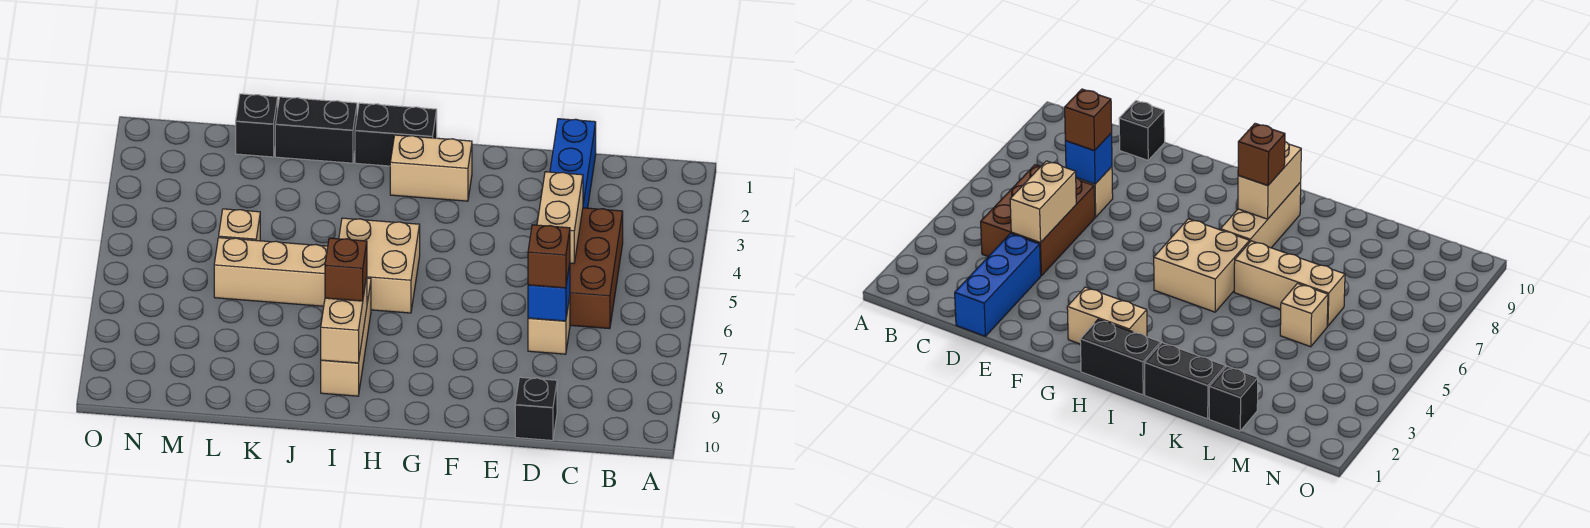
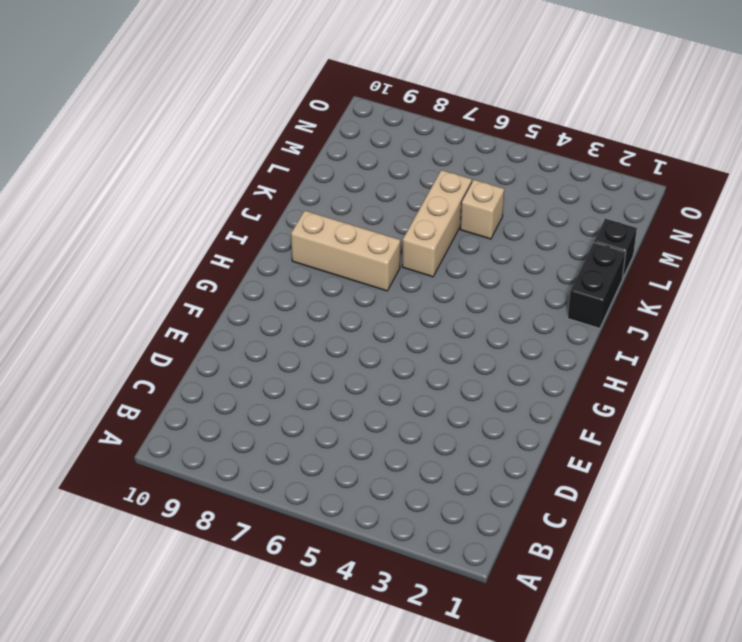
none -> brown 2x3 brick [570,208,623,329]
none -> blue 1x3 brick [550,119,596,208]
none -> tan 1x1 brick [528,297,570,354]

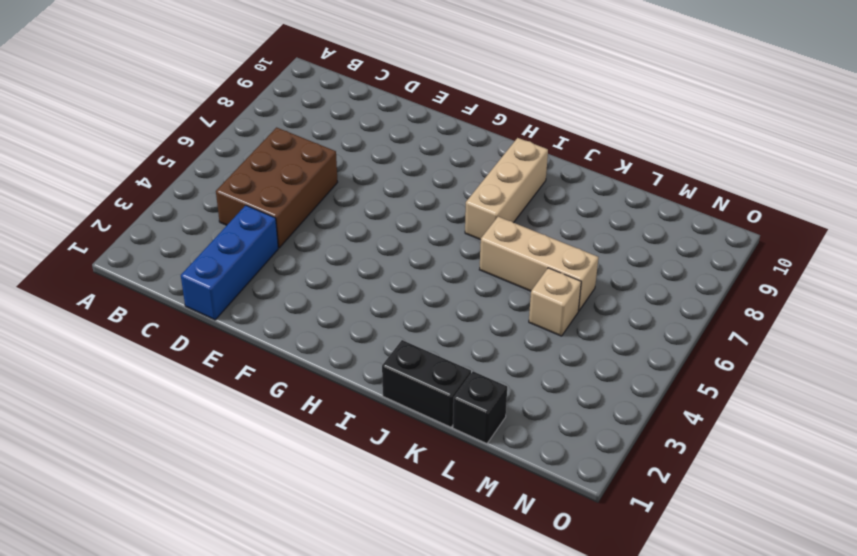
none -> tan 1x1 brick [528,297,570,354]
none -> black 1x1 brick [515,377,557,440]
none -> tan 1x2 brick [390,135,472,201]

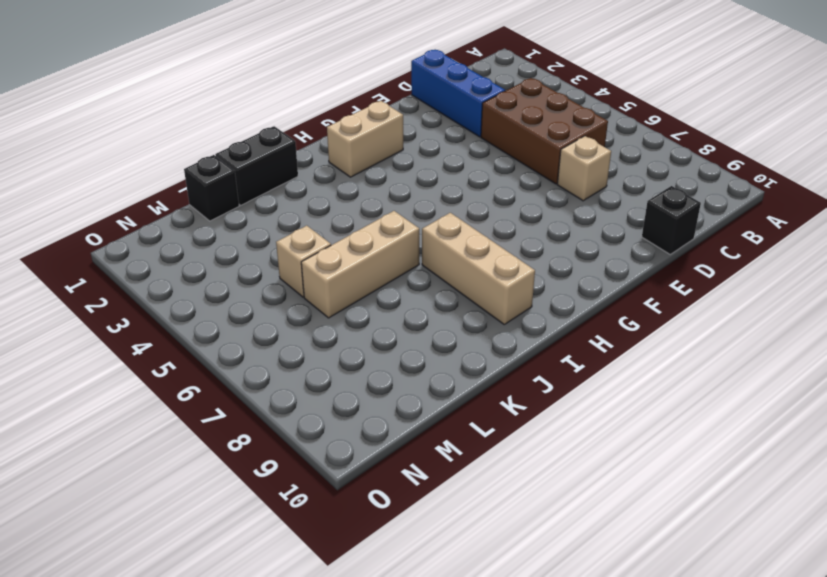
none -> black 1x2 brick [355,103,437,166]
none -> tan 2x2 brick [339,218,420,313]
none -> tan 1x2 brick [537,172,583,264]

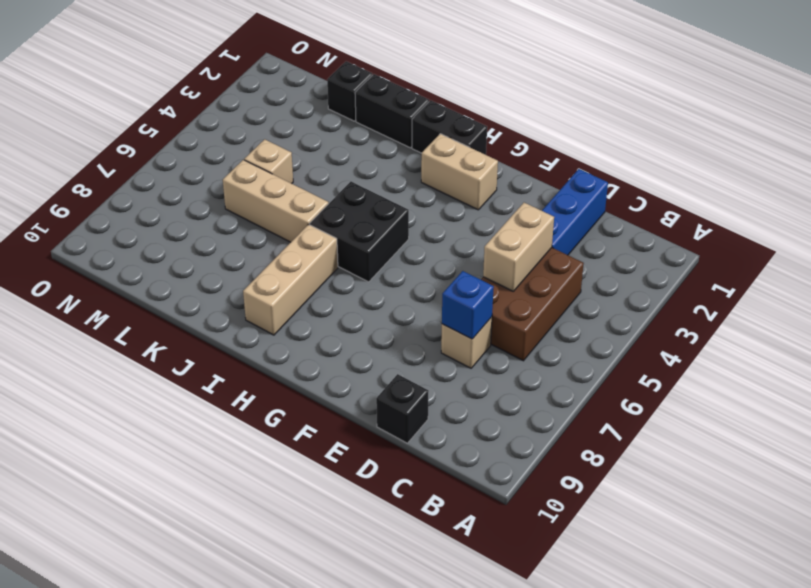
black 2x2 brick [310,182,409,282] -> tan 2x2 brick [339,218,420,313]
none -> tan 1x2 brick [321,276,367,363]
none -> brown 1x1 brick [528,225,570,288]
none -> brown 1x1 brick [325,238,367,301]

